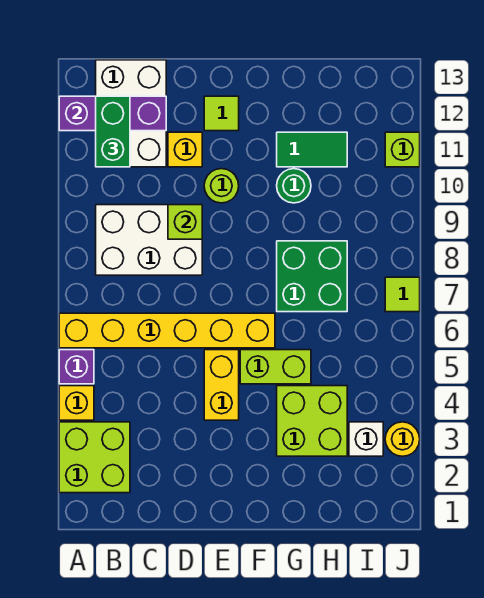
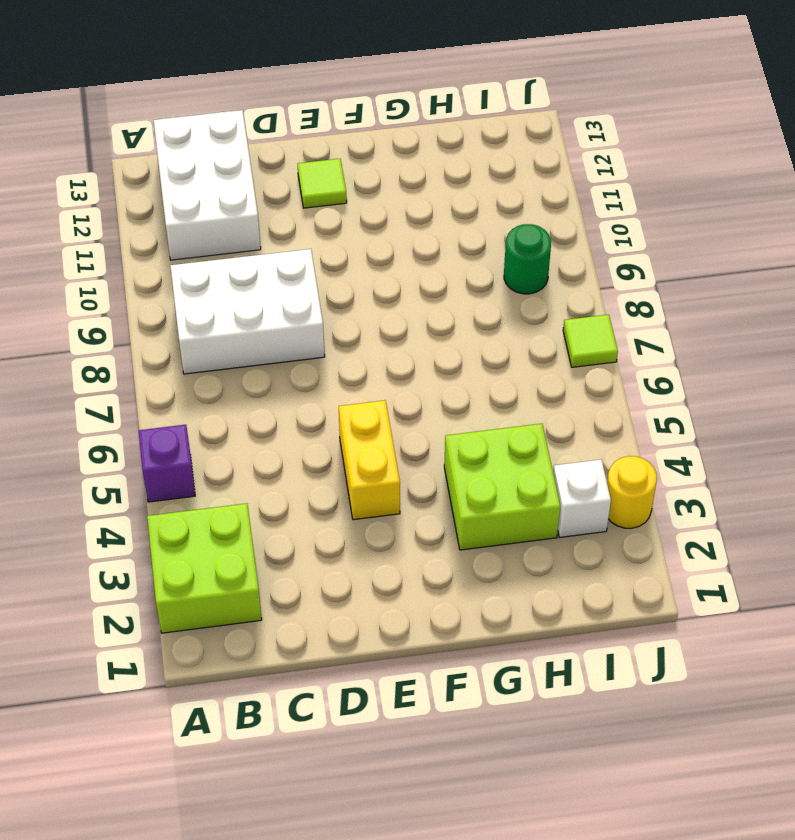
green 1x1 round brick [504,224,551,294] -> green 1x1 round brick moved to [277,169,311,203]
none -> yellow 1x1 brick [59,386,94,420]
none -> yellow 1x6 brick [59,313,275,348]
none -> yellow 1x1 brick [168,132,202,167]

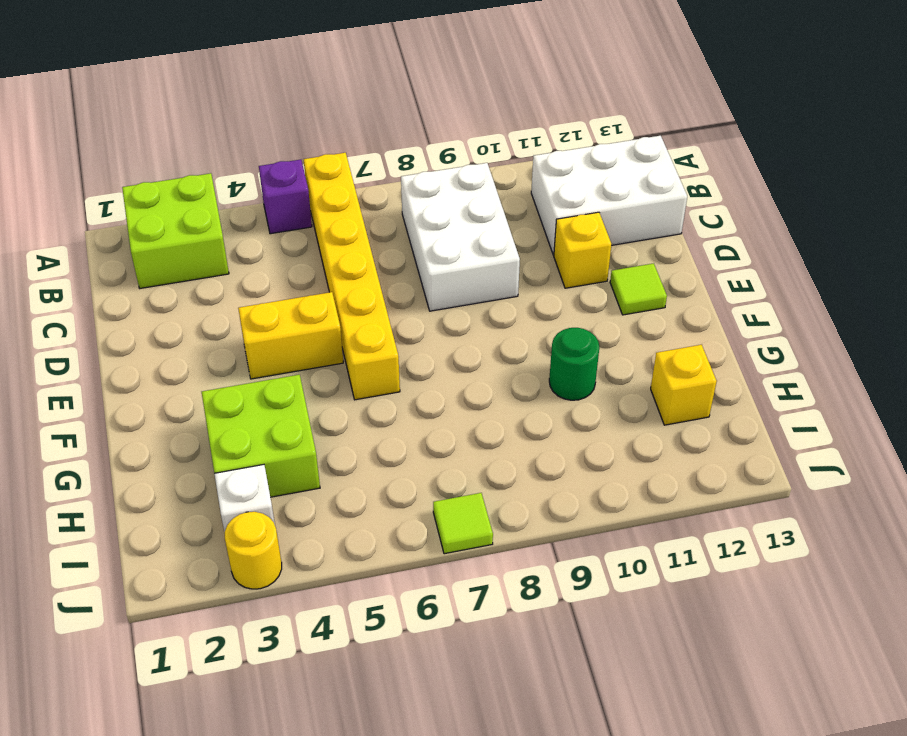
yellow 1x1 brick [651,345,717,425] -> yellow 1x1 brick moved to [59,386,94,420]
none -> lime 1x1 round brick [204,169,239,203]
none -> lime 1x2 brick [240,350,311,384]
none -> green 2x2 brick [277,241,347,312]

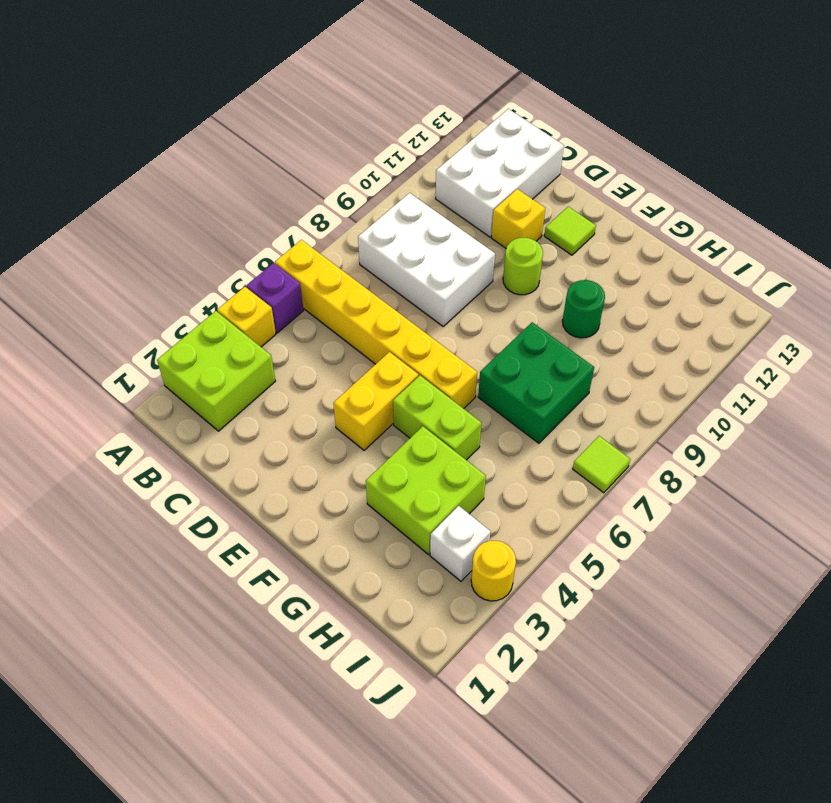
none -> green 1x2 tile [277,132,347,167]
none -> lime 1x1 brick [385,132,420,167]
none -> purple 1x3 brick [59,96,166,131]

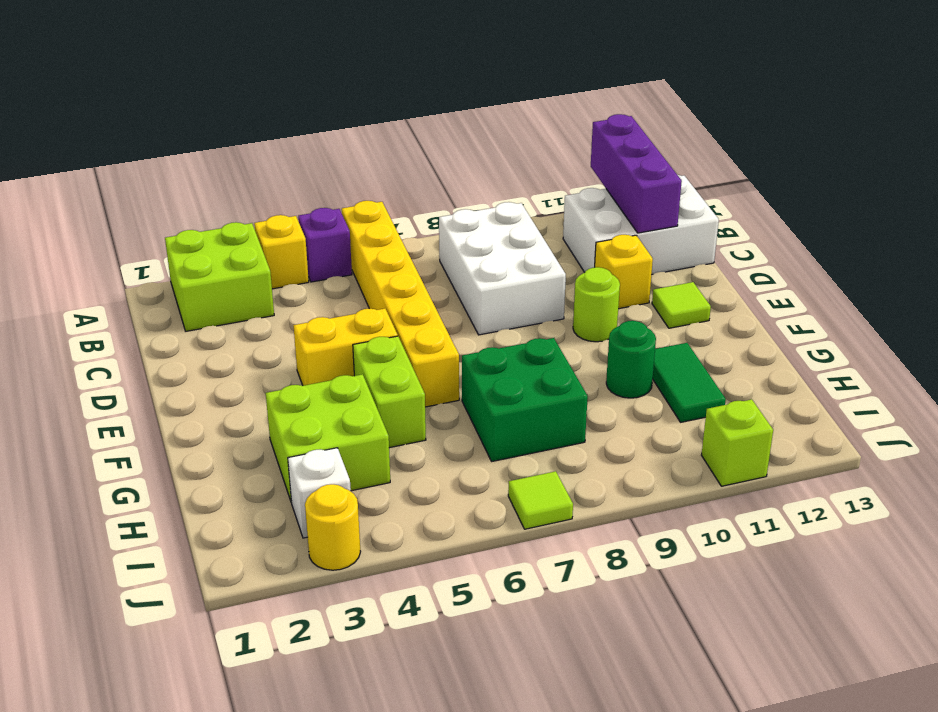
none -> lime 1x1 brick [168,205,202,239]
none -> green 1x2 brick [96,96,130,167]

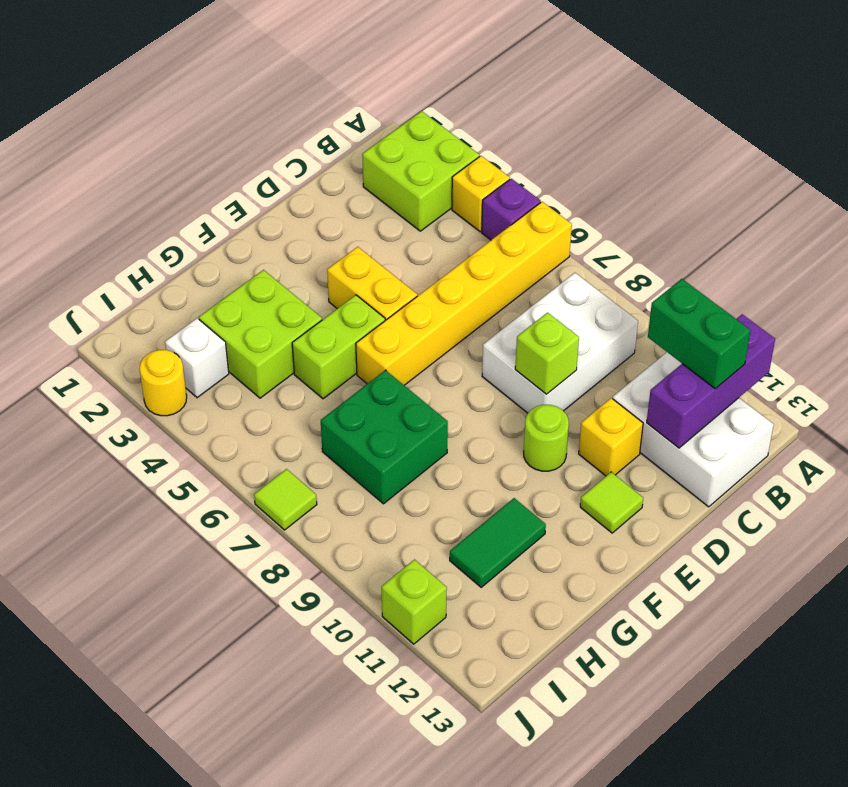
none -> green 1x1 round brick [277,169,311,203]

